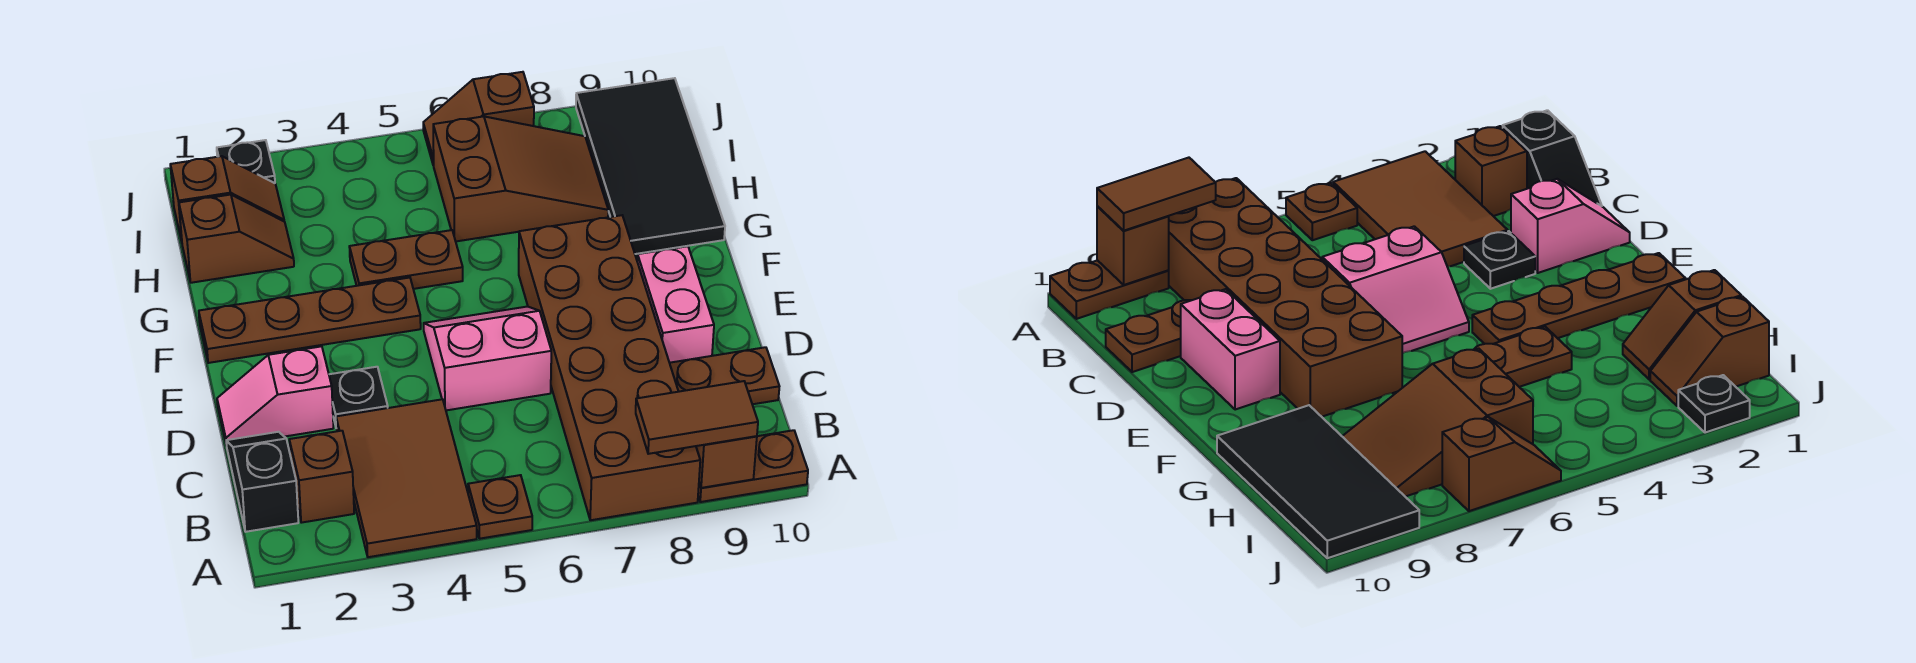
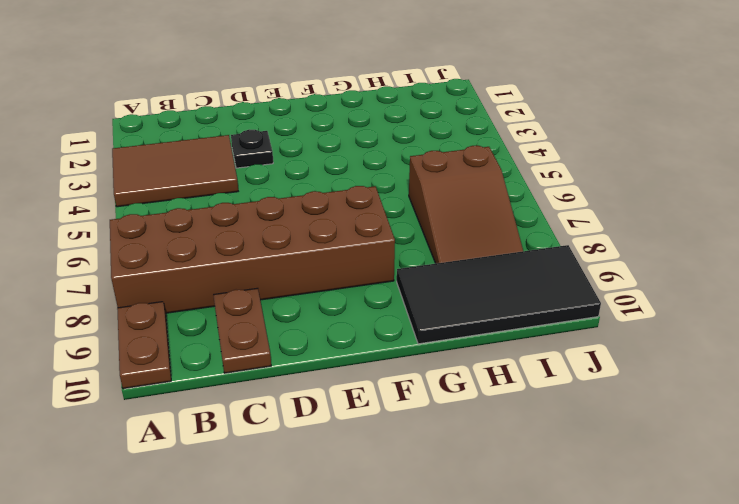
none -> brown 1x1 plate [468,475,532,539]
none -> black 1x2 slope [226,432,298,532]
none -> brown 1x1 brick [289,431,354,523]

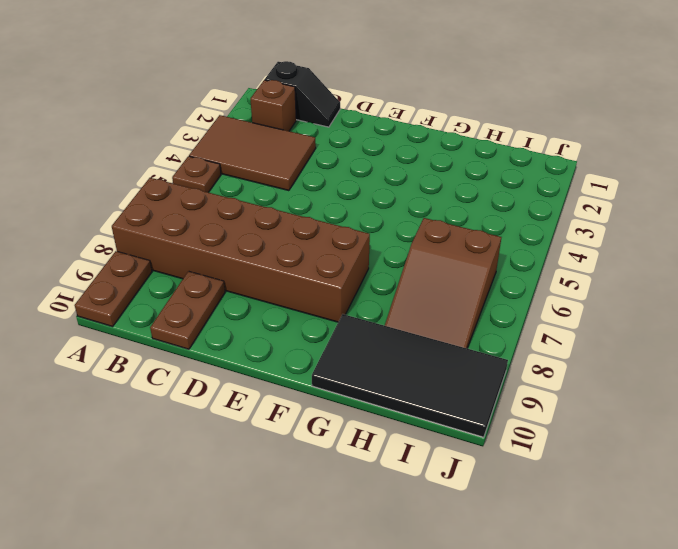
none -> pink 1x2 slope [217,346,333,446]
none -> black 1x1 plate [329,367,388,426]
none -> pink 2x2 slope [424,306,551,410]

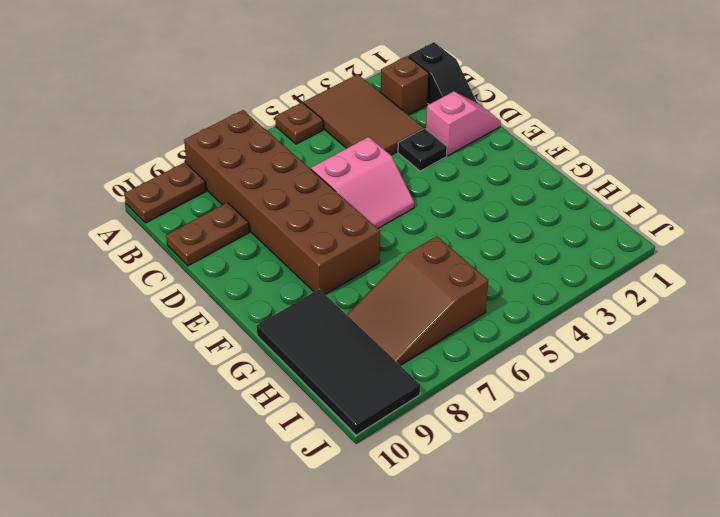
none -> pink 1x2 brick [637,246,714,363]
none -> brown 1x4 plate [199,278,421,363]
none -> brown 1x2 plate [349,230,463,289]

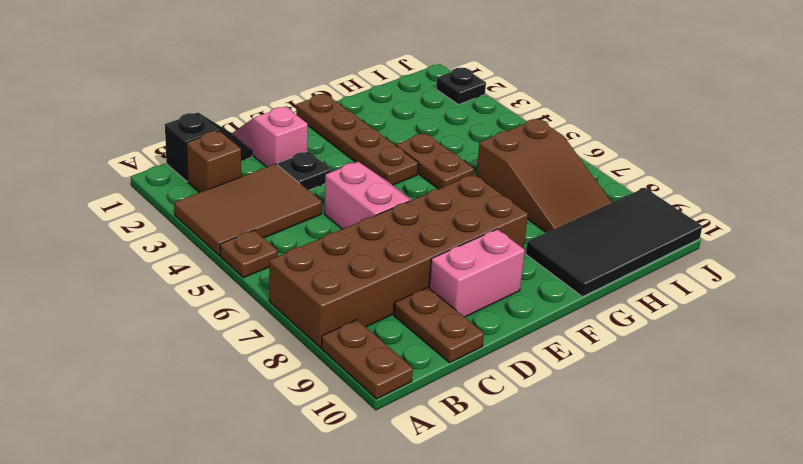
none -> brown 1x2 slope [179,195,294,283]
none -> brown 1x2 slope [170,156,284,241]
none -> brown 1x2 slope [423,72,534,165]

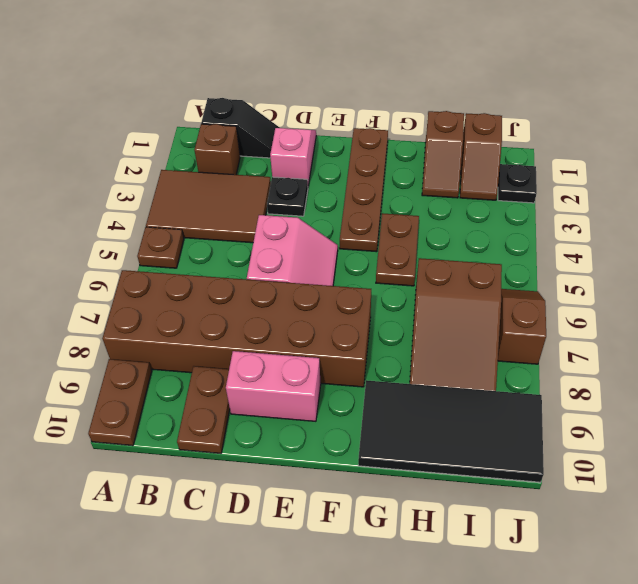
none -> brown 1x1 brick [696,436,757,488]
none -> brown 1x2 tile [636,381,758,454]

